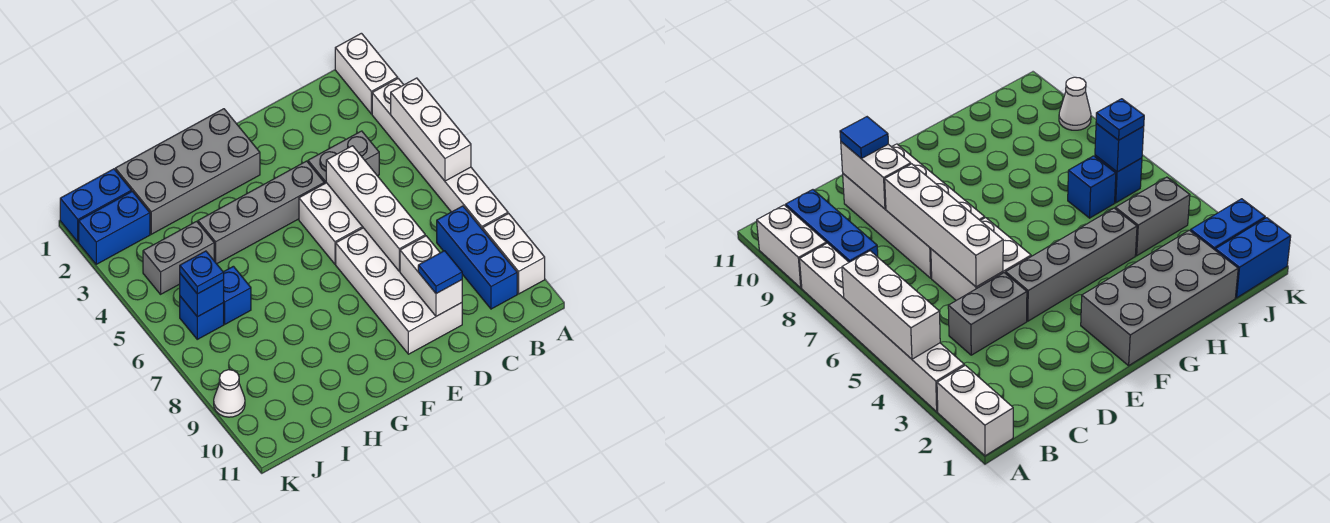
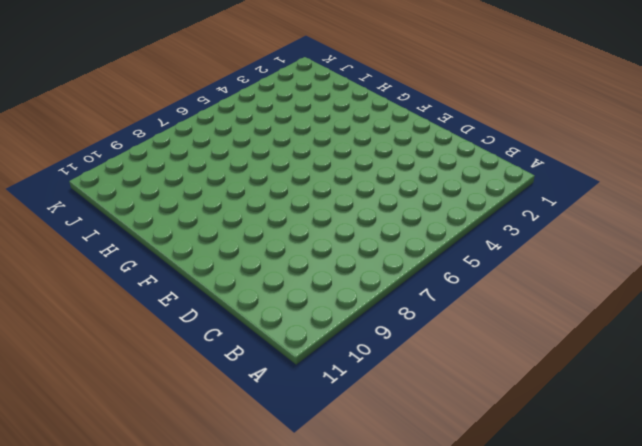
none -> white 1x2 brick [335,33,398,114]
none -> white 1x6 brick [372,78,508,230]
none -> white 1x2 brick [483,213,545,294]

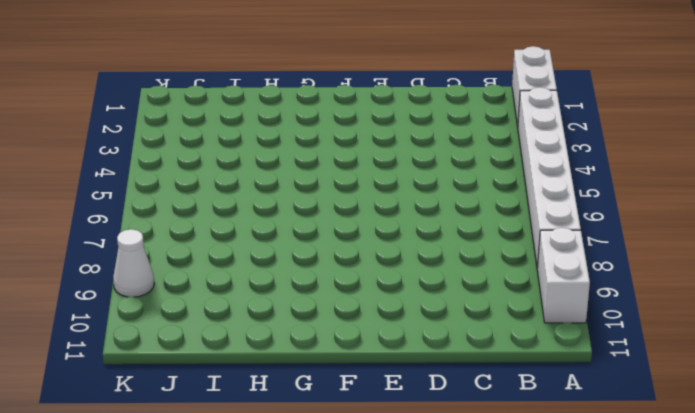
none -> blue 1x3 brick [437,206,517,309]
none -> grey 1x2 brick [308,131,379,184]
none -> white 2x2 brick [299,183,363,264]

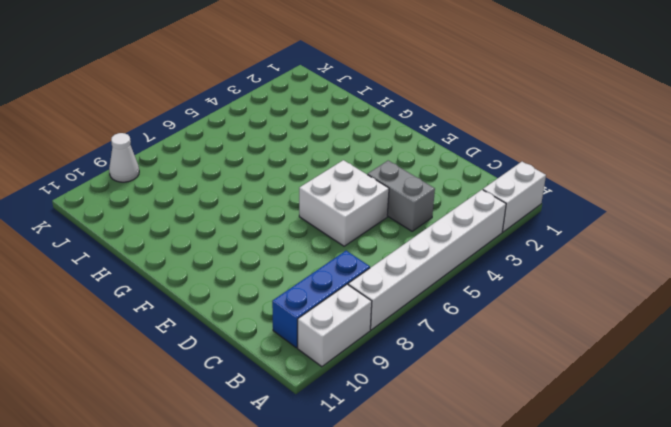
none -> white 2x4 brick [336,228,462,354]
none -> grey 1x4 brick [198,161,324,264]
none -> grey 2x4 brick [115,109,260,234]

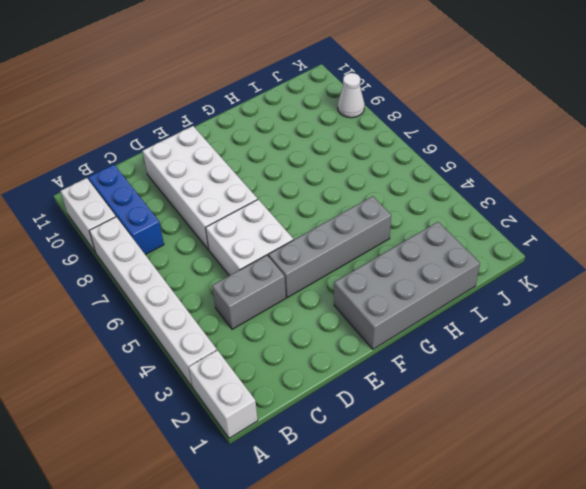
none -> grey 1x2 brick [143,221,214,294]
none -> blue 1x1 brick [223,266,251,324]
none -> blue 1x2 brick [60,169,131,242]

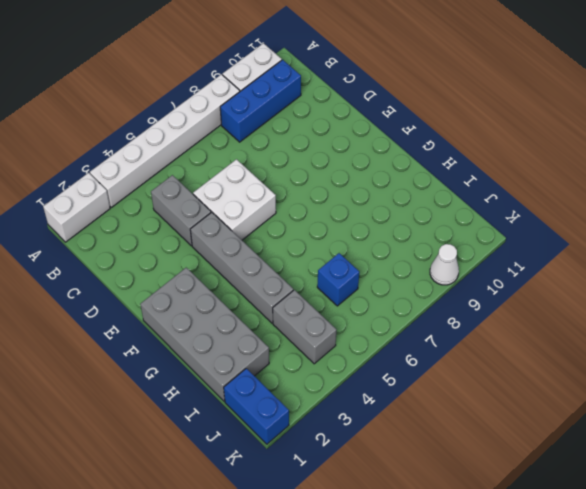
none -> white 2x4 brick [336,228,462,354]
none -> blue 1x2 brick [79,191,150,264]
none -> blue 1x1 brick [180,296,224,339]

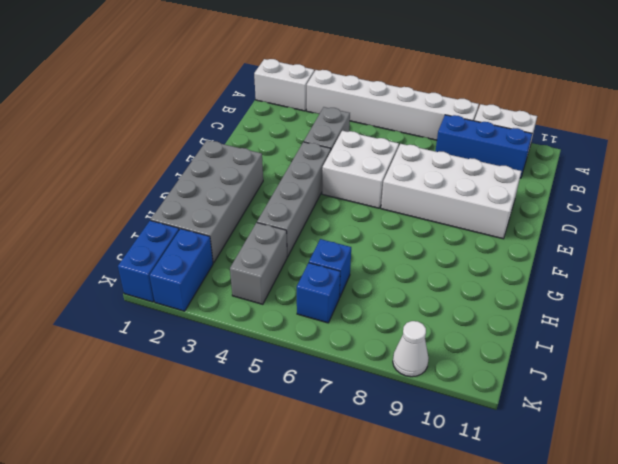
none -> white 1x3 brick [391,78,471,181]
none -> white 1x4 brick [326,146,425,271]
none -> white 1x2 brick [400,236,462,316]

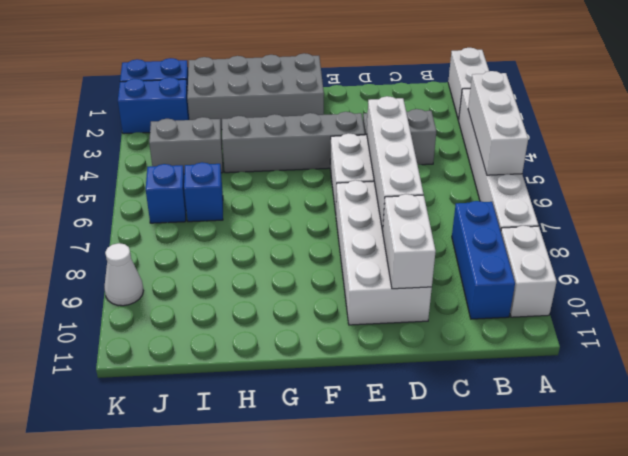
none -> blue 1x1 brick [180,274,224,317]
none -> blue 1x1 tile [418,251,462,294]
none -> blue 1x1 plate [180,251,224,294]

